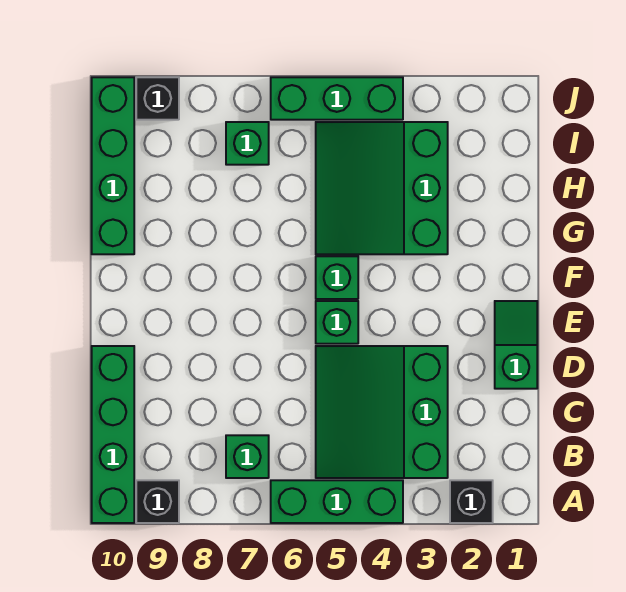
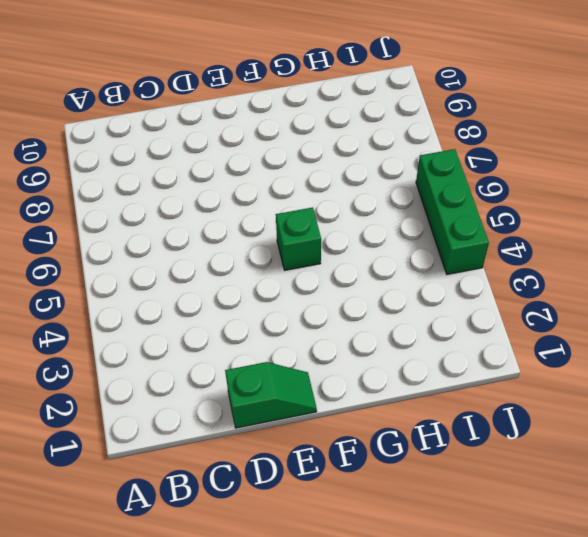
none -> black 1x1 brick [450,480,493,523]
none -> green 1x3 brick [271,480,403,523]
none -> black 1x1 brick [136,480,179,523]

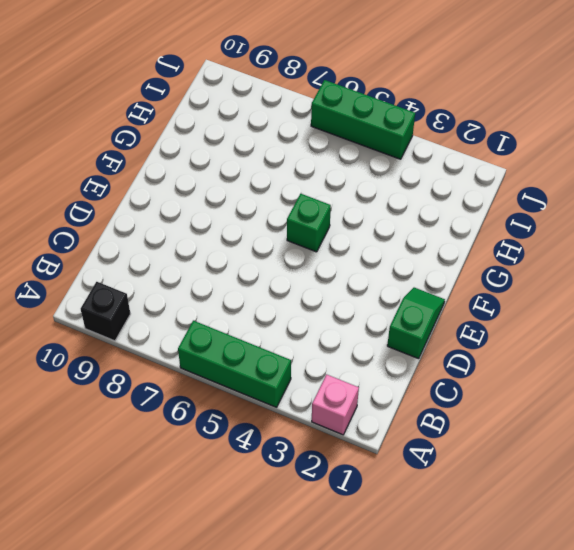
pink 1x1 brick [312,374,359,435] -> black 1x1 brick [450,480,493,523]
none -> green 1x4 brick [92,346,134,523]
none -> green 3x3 slope [316,346,448,478]
none -> green 1x1 brick [226,435,269,478]

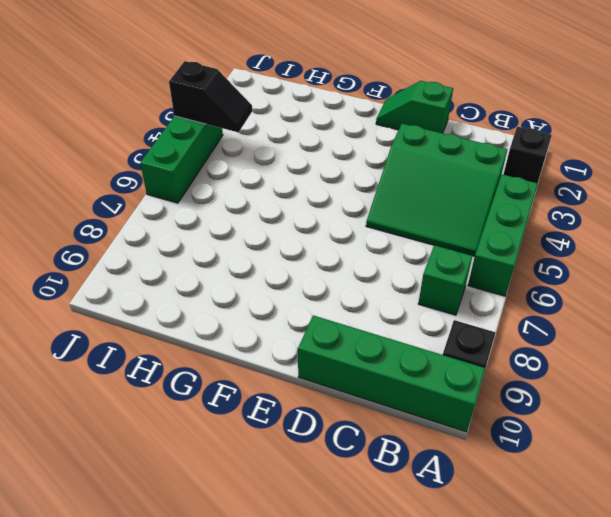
black 1x2 slope [169,61,252,132] -> none
none -> green 1x1 brick [316,301,358,344]
none -> green 1x1 brick [316,256,358,299]
none -> green 3x3 slope [316,122,448,254]

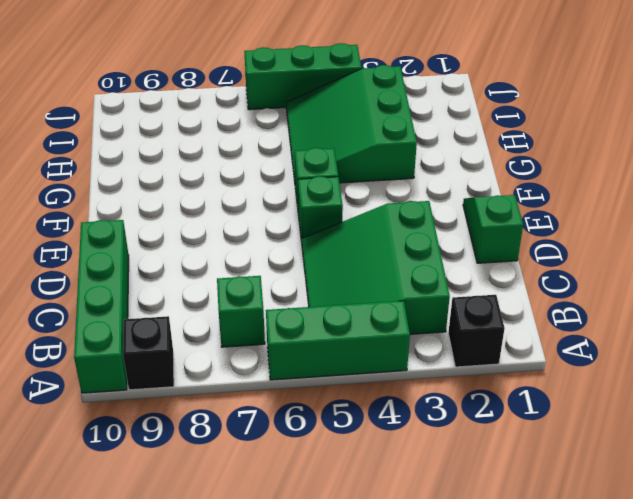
none -> green 1x4 brick [92,77,134,254]
none -> green 1x1 brick [226,122,269,165]
none -> black 1x1 brick [136,77,179,120]

